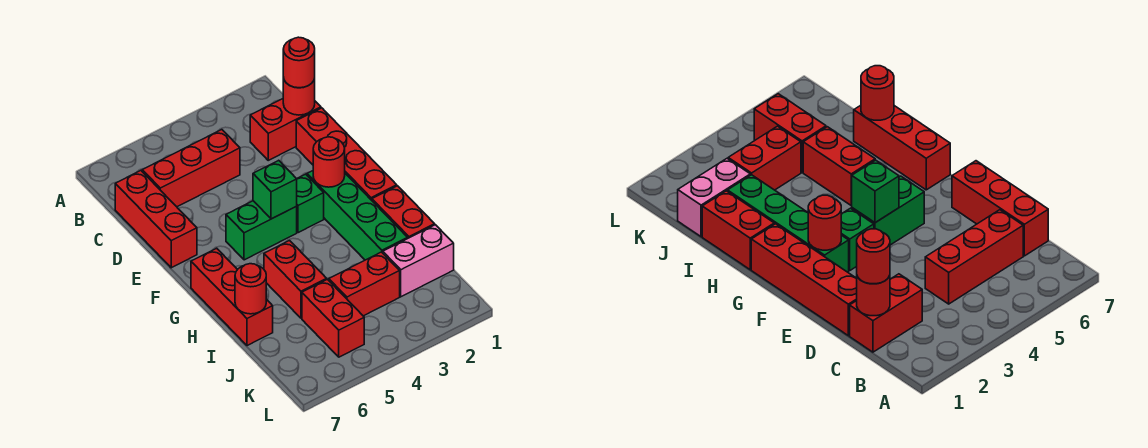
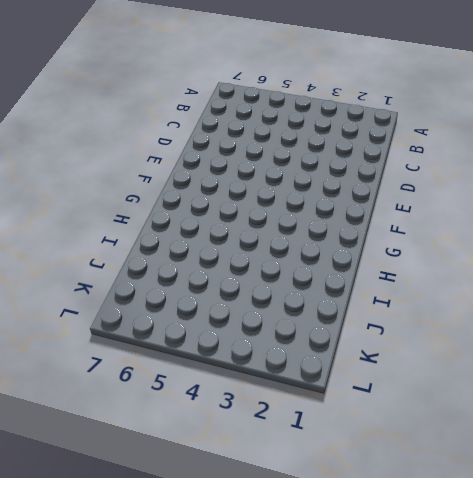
none -> red 1x2 brick [250,99,321,160]
none -> red 1x3 brick [142,130,240,207]
none -> red 1x3 brick [115,171,197,268]

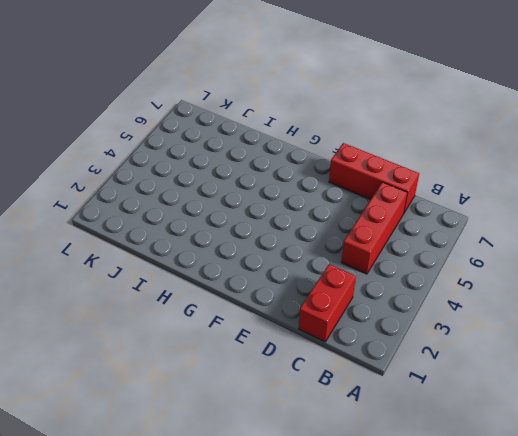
none -> red 1x4 brick [296,108,397,200]
none -> green 1x4 brick [307,171,408,260]
none -> green 1x1 brick [297,174,324,233]

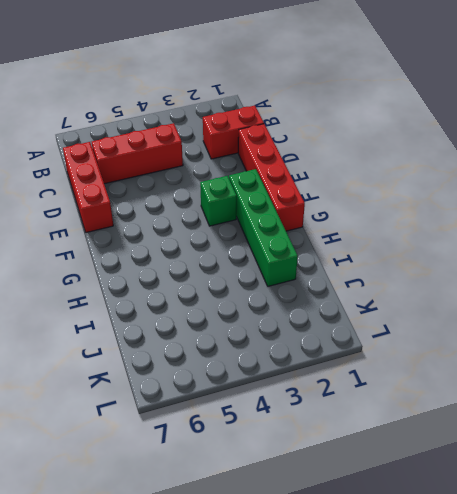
none -> green 1x2 brick [226,201,297,260]
none -> red 1x3 brick [191,248,273,346]
none -> red 1x2 brick [372,186,435,238]

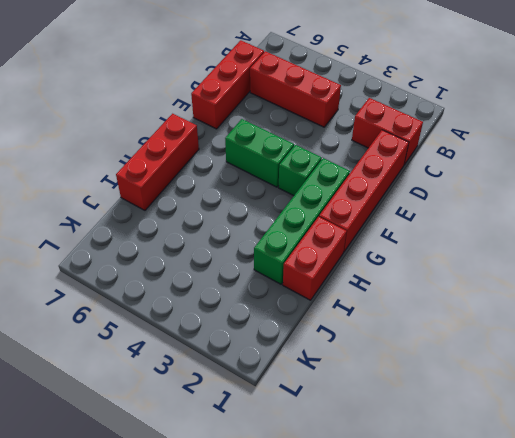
none -> red 1x2 brick [264,241,327,318]
none -> pink 1x2 brick [383,225,454,297]
none -> red 1x2 brick [329,252,400,316]

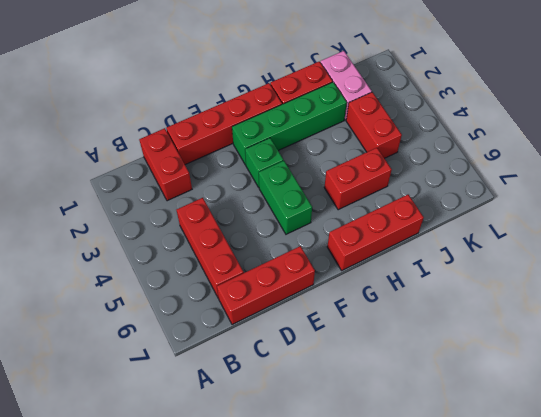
none -> red 1x2 brick [302,279,364,357]
none -> red 1x1 round brick [283,77,315,115]
none -> red 1x1 round brick [313,137,345,187]

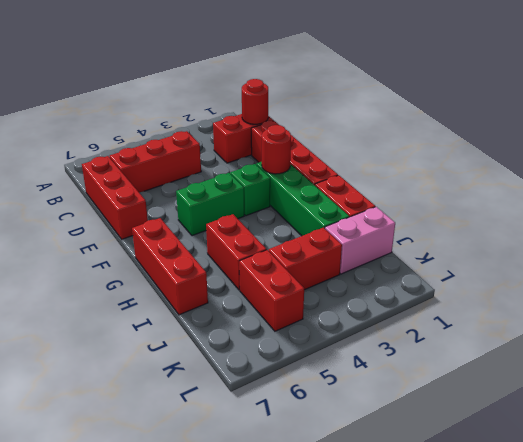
none -> green 1x1 brick [253,160,297,219]
none -> red 1x1 round brick [235,264,266,314]
none -> red 1x1 round brick [283,37,315,88]

